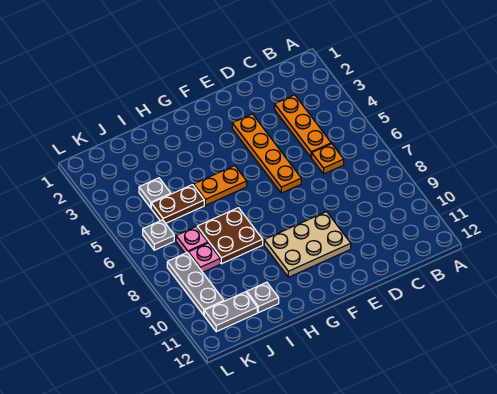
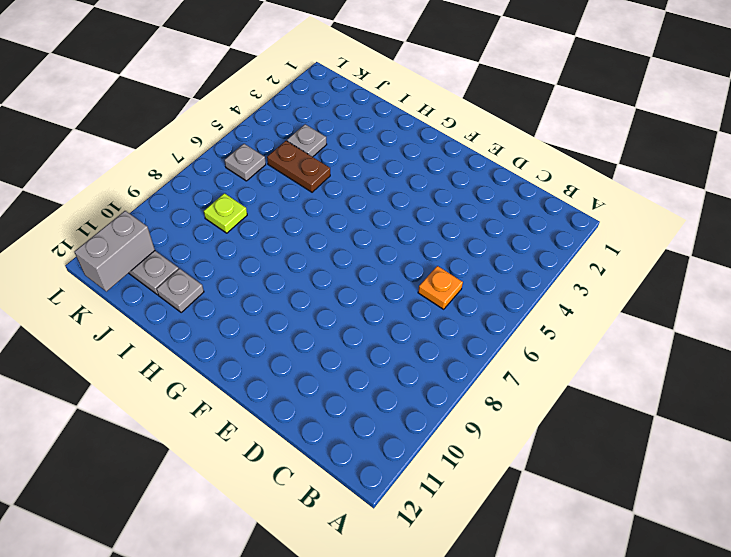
lime 1x1 plate [204,193,247,233] -> pink 1x1 plate [188,243,220,272]
grey 1x2 brick [74,211,155,292] -> none
none -> orange 1x3 plate [275,95,331,158]
none -> orange 1x4 plate [232,114,301,193]
none -> tan 2x3 plate [264,212,351,277]

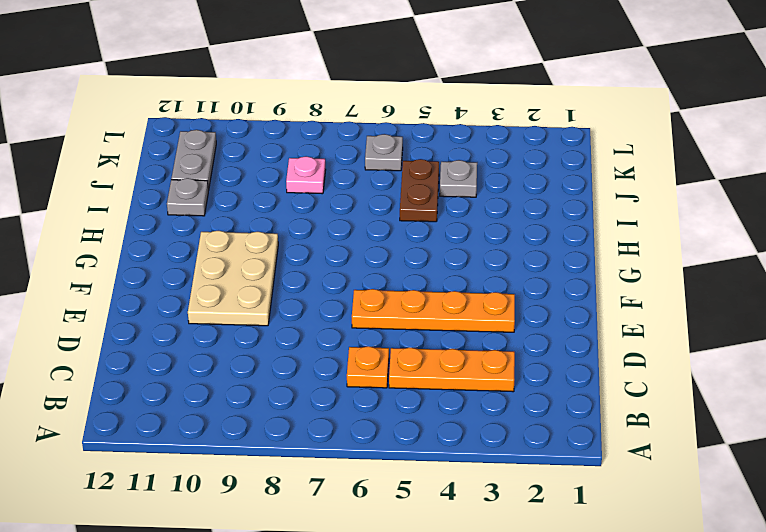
none -> orange 1x2 plate [194,166,247,205]
none -> brown 2x2 plate [197,208,263,264]
none -> pink 1x1 plate [176,227,208,253]

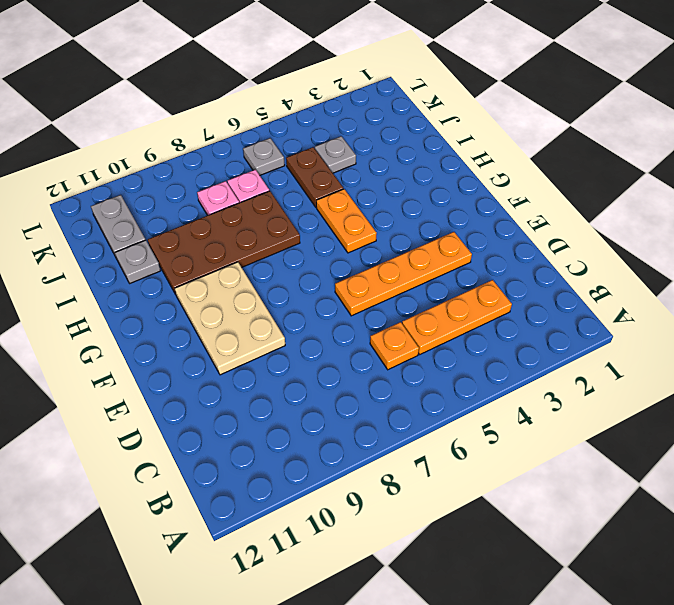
brown 2x4 plate [148,191,300,294] -> brown 2x2 plate [197,208,263,264]
none -> grey 1x3 plate [167,253,224,315]

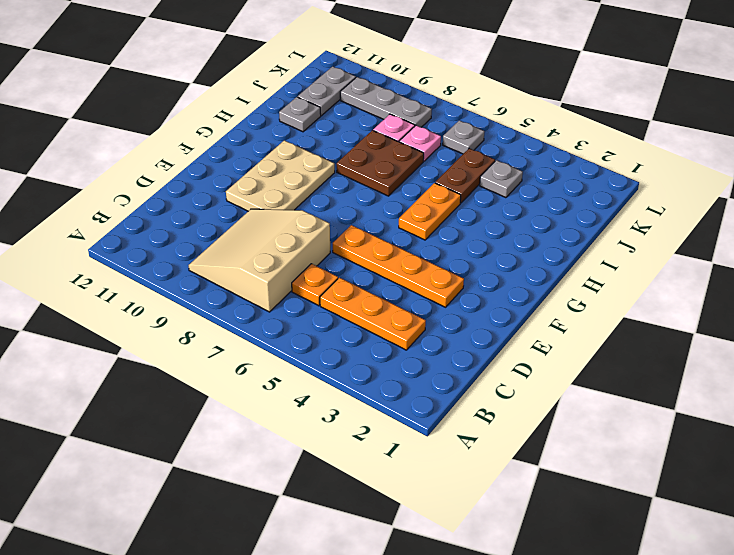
tan 3x3 slope [189,209,330,312] -> none

